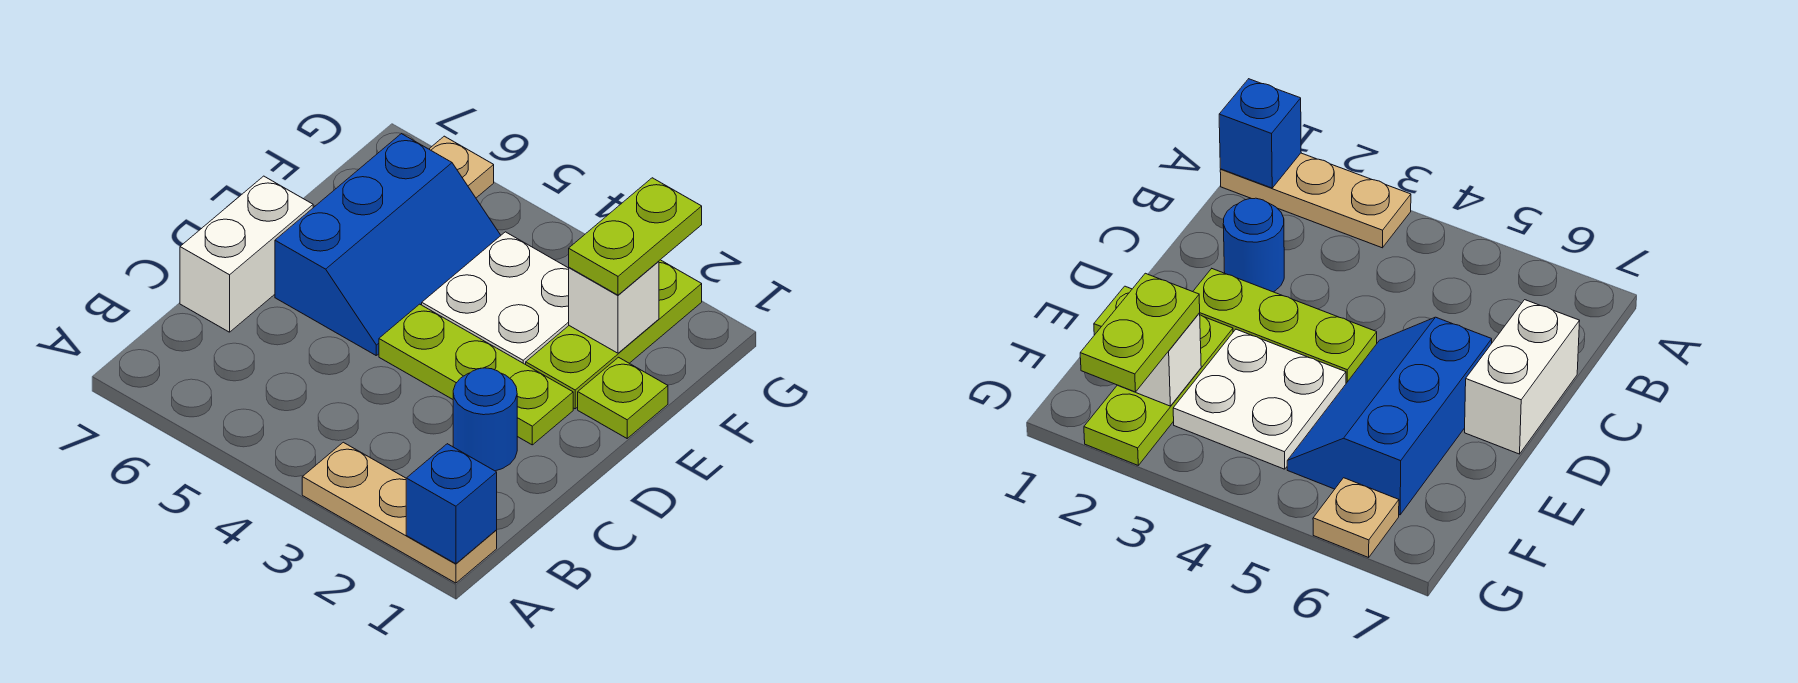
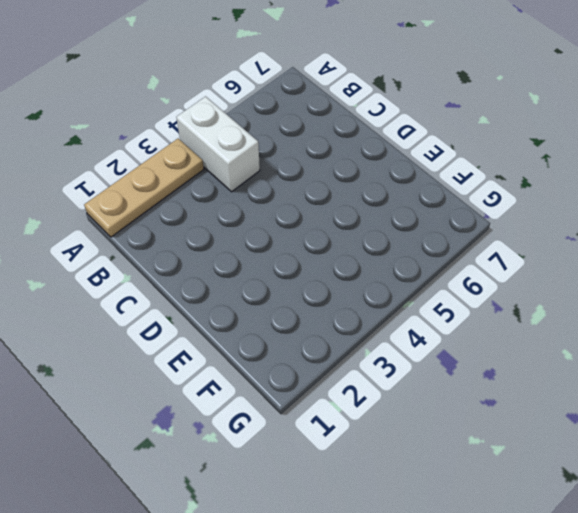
white 1x2 brick [176,96,260,192] -> white 1x2 brick moved to [180,176,313,332]
none -> blue 1x1 round brick [453,368,517,471]
none -> lime 1x3 plate [379,304,573,445]
none -> blue 2x3 slope [275,134,501,355]

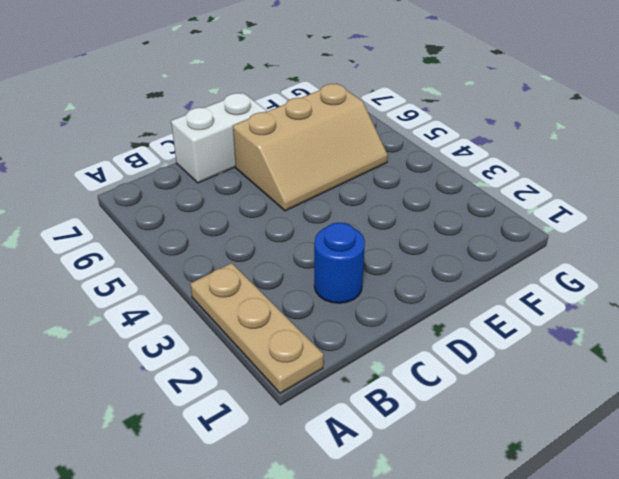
tan 2x3 slope [233,84,388,211] -> blue 2x3 slope [275,134,501,355]
none -> lime 1x3 plate [379,304,573,445]
none -> lime 1x1 plate [578,357,668,438]
none -> lime 1x3 plate [526,260,702,409]

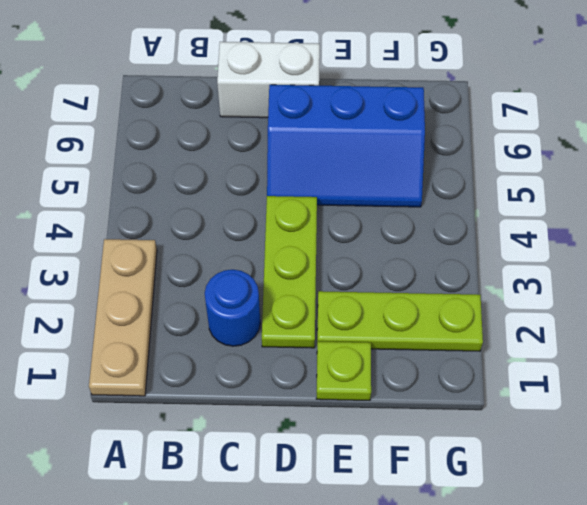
none -> white 2x2 plate [422,232,569,364]
none -> tan 1x1 plate [429,136,494,198]
none -> blue 1x1 brick [406,444,497,564]

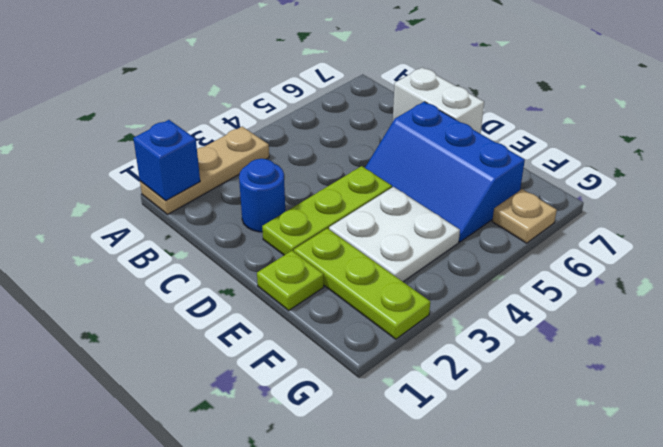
none -> white 1x1 brick [569,262,659,353]
none -> lime 1x2 plate [569,178,702,295]

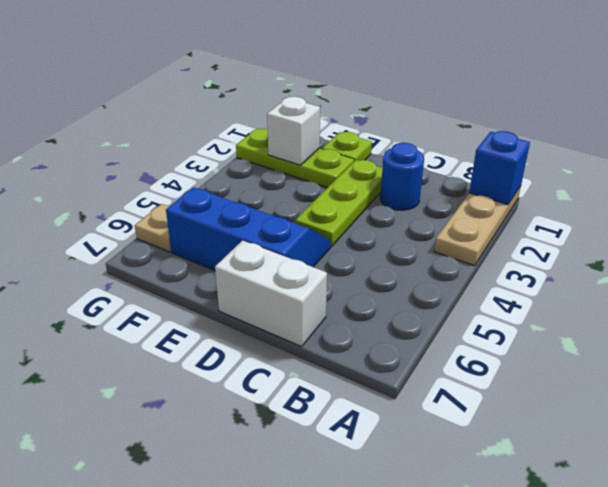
none -> white 2x2 plate [422,232,569,364]
none -> lime 1x2 plate [569,178,702,295]

